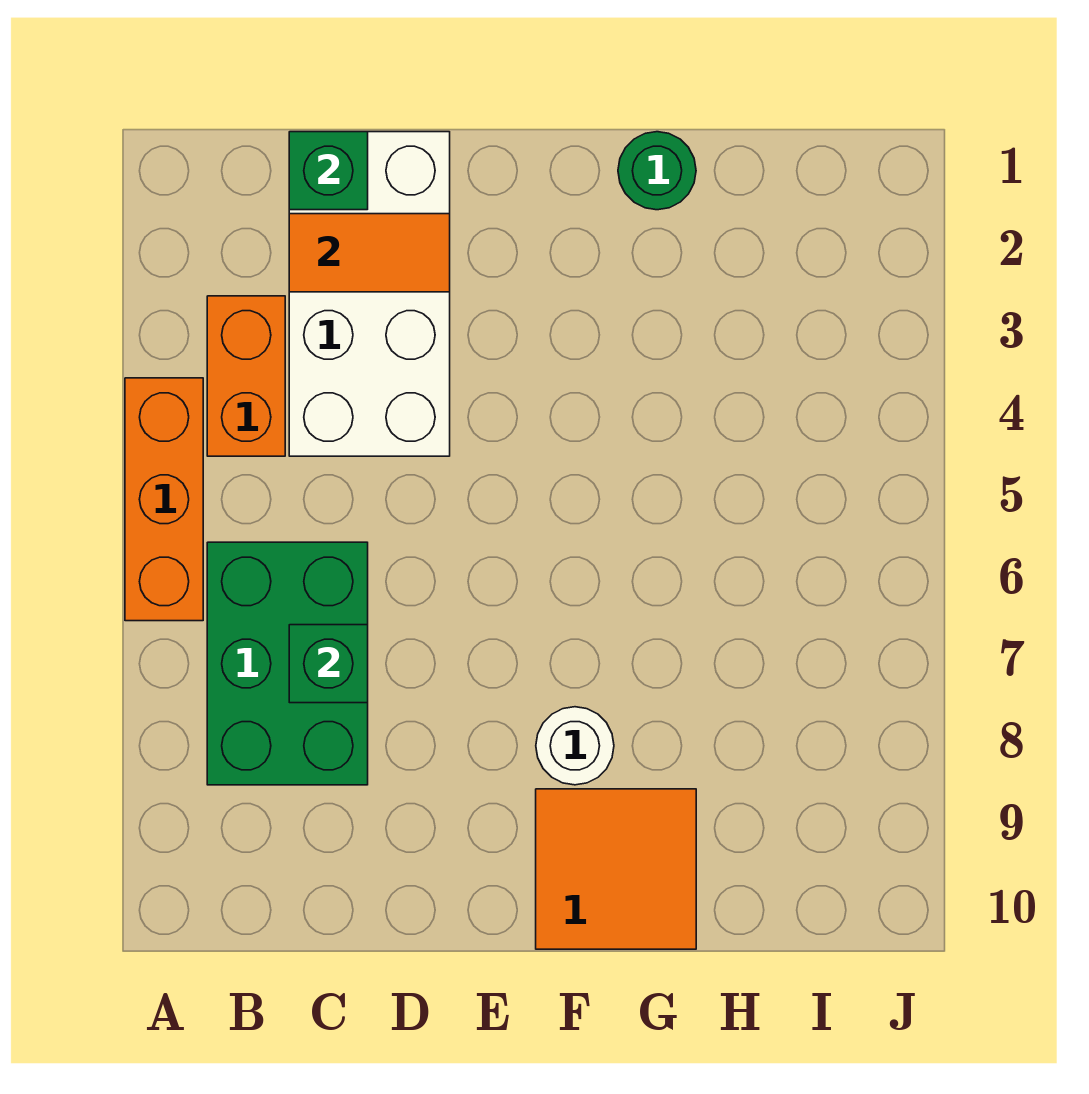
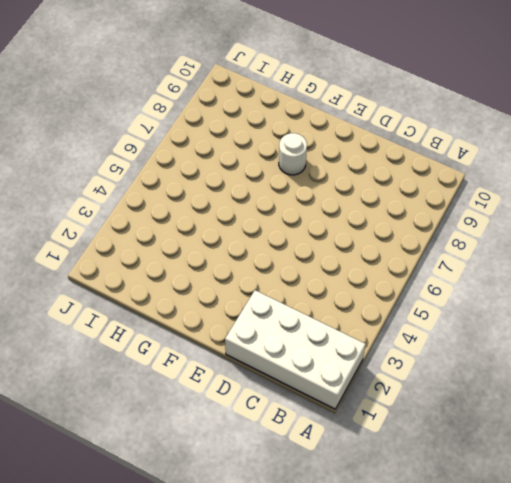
white 2x4 brick [225,290,366,409] -> white 2x4 brick turned to [289,132,450,456]
none -> orange 1x3 brick [125,378,203,621]
none -> orange 1x2 brick [207,296,285,456]

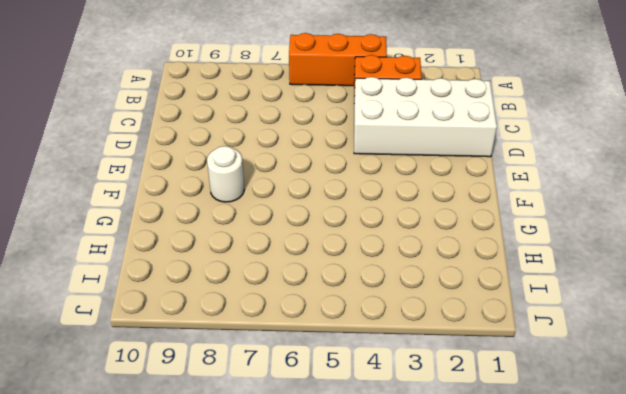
none -> green 2x3 brick [207,542,368,785]
none -> orange 2x2 tile [536,789,696,949]

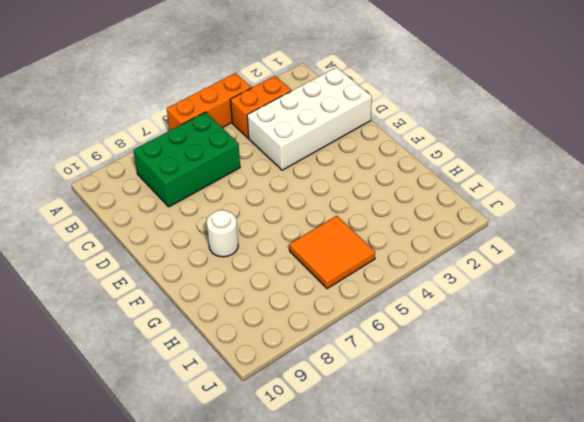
orange 2x2 tile [289,216,375,289] -> orange 2x2 tile moved to [536,789,696,949]
none -> green 1x1 round brick [618,132,696,210]
none -> green 1x1 brick [289,132,368,210]

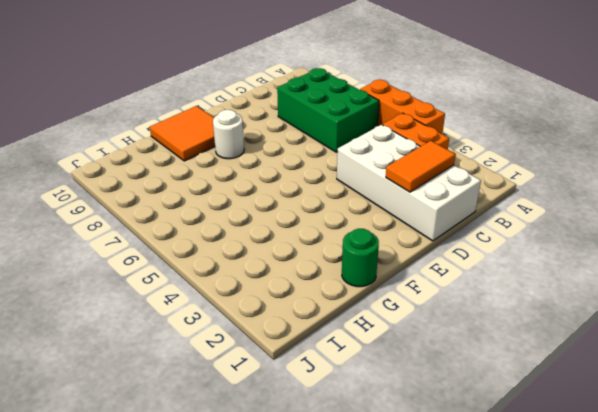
none -> green 1x1 brick [289,132,368,210]
none -> green 1x1 brick [289,625,368,703]

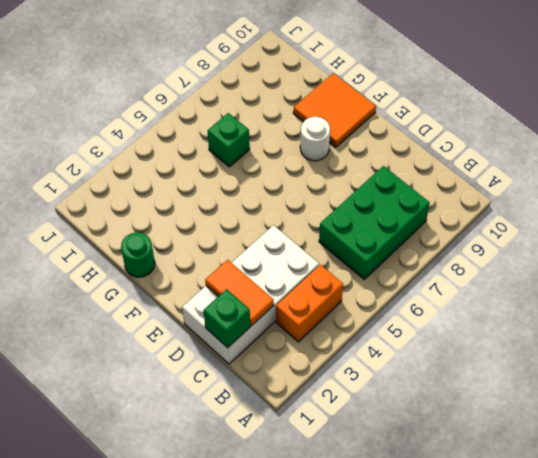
green 1x1 brick [208,113,250,167] -> green 1x1 brick moved to [289,625,368,703]
none -> orange 1x3 brick [125,378,203,621]

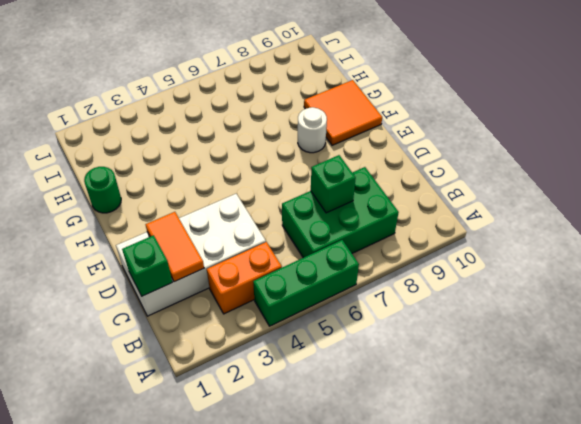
green 1x3 brick [253,240,359,326] -> orange 1x3 brick [125,378,203,621]

